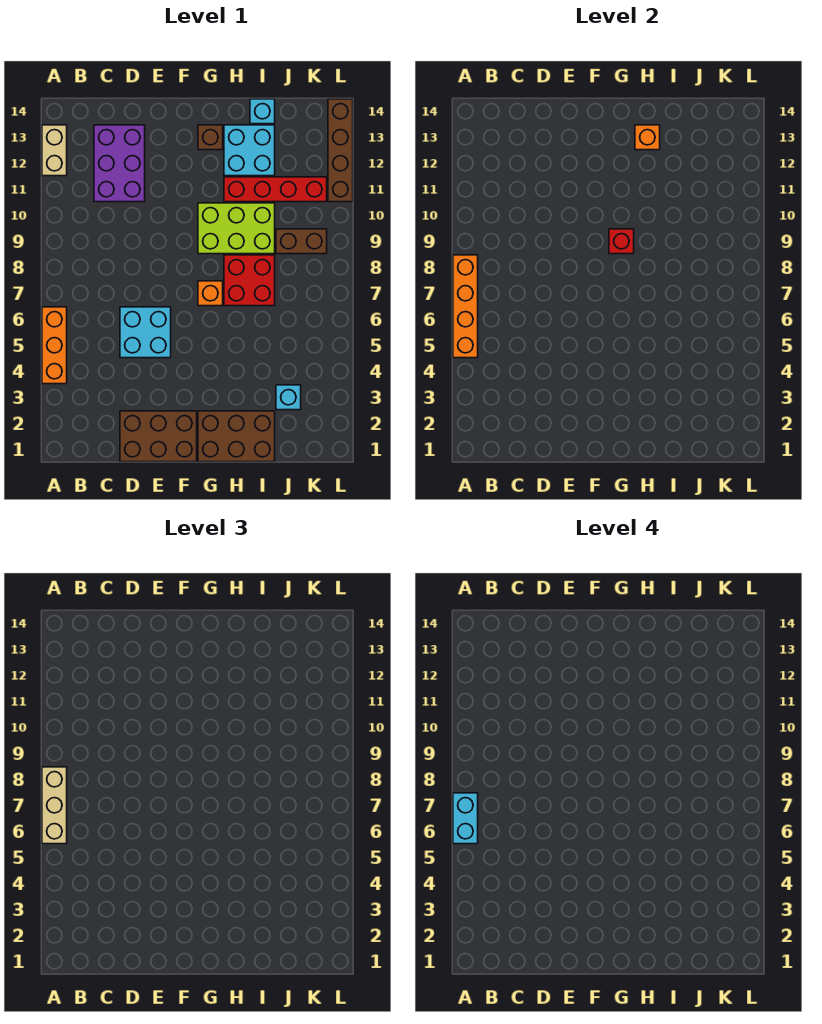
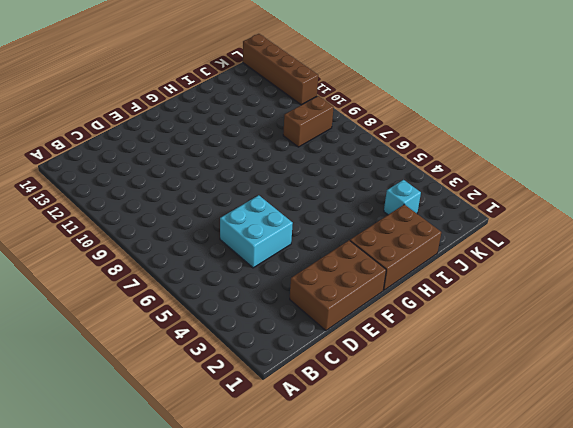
none -> orange 1x3 brick [42,307,67,384]
none -> tan 1x2 brick [42,125,67,176]
none -> purple 2x3 brick [94,125,145,202]

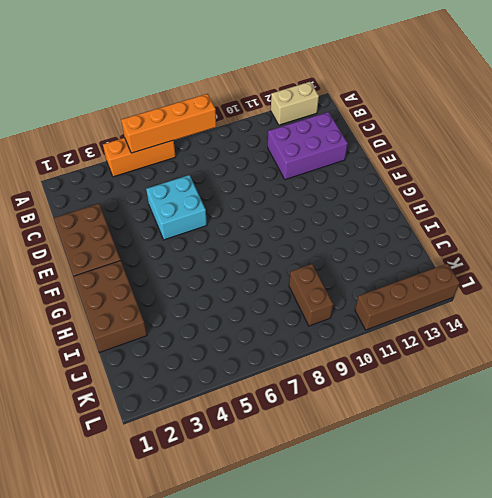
none -> orange 1x1 brick [198,281,223,306]
none -> lime 2x3 brick [198,203,275,254]
none -> brown 1x1 brick [198,125,223,150]

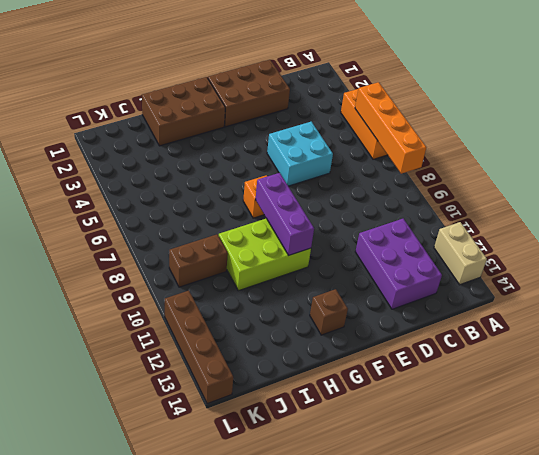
purple 1x3 brick [256,173,314,255] -> red 1x1 brick [609,229,634,254]
none -> red 2x2 brick [224,255,275,306]
none -> red 1x4 brick [224,177,327,202]
none -> cyan 2x2 brick [224,125,275,176]

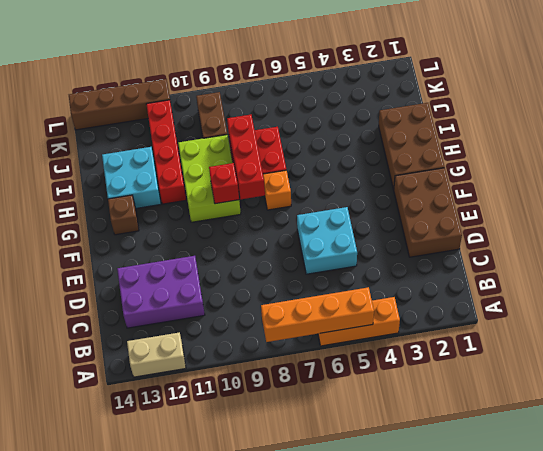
red 1x3 brick [227,115,265,199] -> none
none -> cyan 1x1 brick [250,99,275,124]
none -> cyan 1x1 brick [276,385,301,410]
none -> orange 1x1 brick [635,125,660,150]

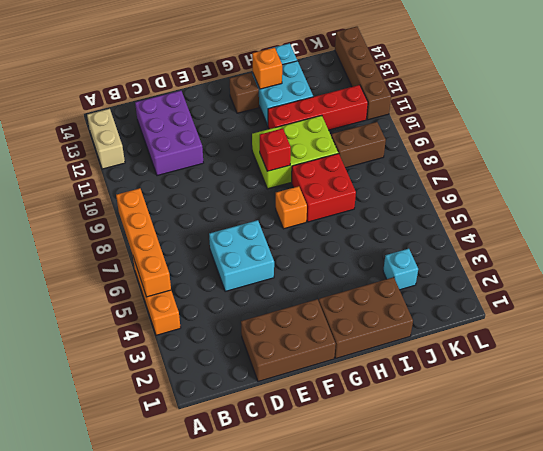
none -> tan 1x3 brick [42,767,67,844]
none -> cyan 1x2 brick [453,793,478,844]

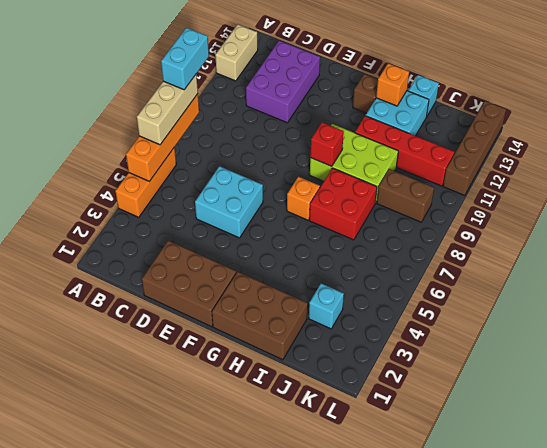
cyan 1x2 brick [161,28,209,90] -> cyan 1x2 brick moved to [453,793,478,844]

